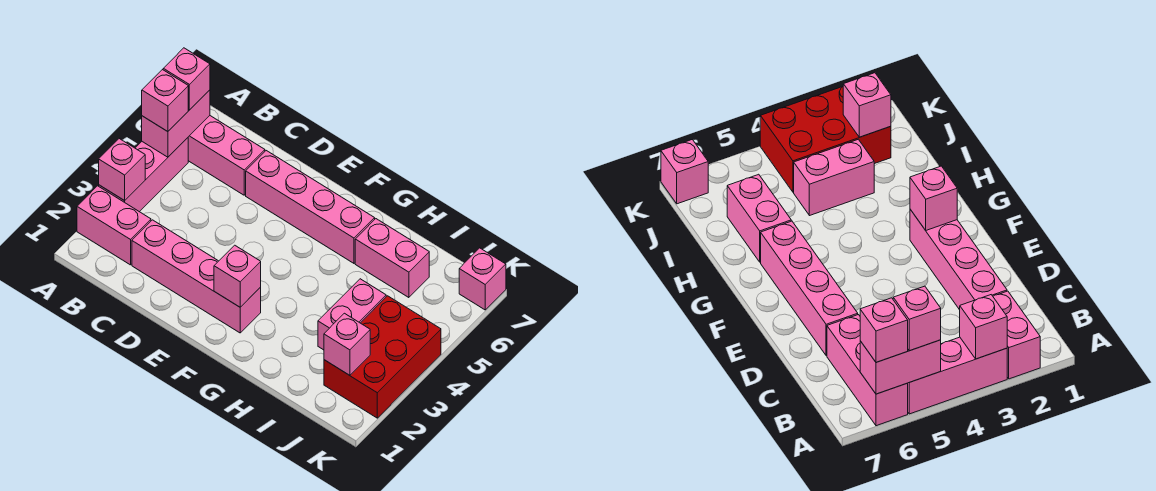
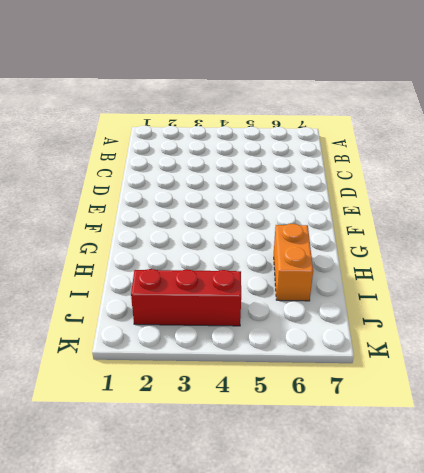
orange 1x2 brick [274,224,313,301] -> pink 1x2 brick [355,219,429,298]
red 1x3 brick [131,269,241,326] -> red 2x3 brick [324,296,441,418]
none -> pink 1x2 brick [77,186,151,265]
none -> pink 1x3 brick [99,138,188,212]
none -> pink 1x3 brick [188,116,265,195]

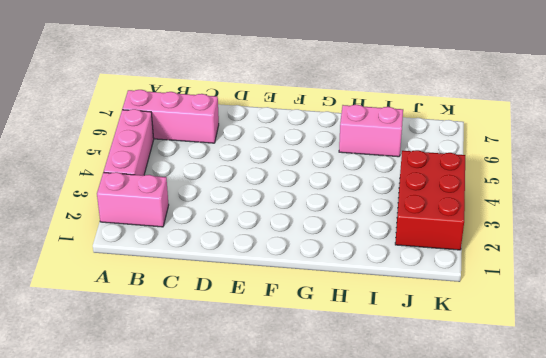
none -> pink 1x4 brick [132,220,261,333]
none -> pink 1x4 brick [246,151,375,263]
none -> pink 1x2 brick [318,279,386,350]

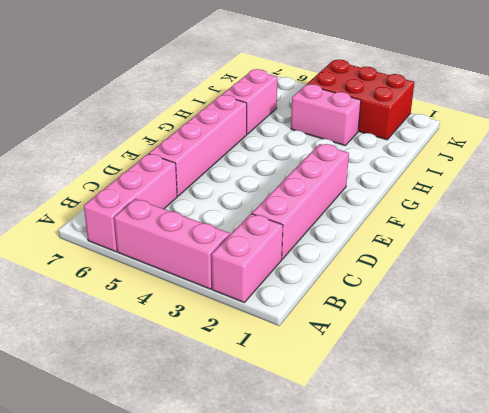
none -> pink 1x1 brick [459,248,506,310]
none -> pink 1x1 brick [99,139,145,201]
none -> pink 1x2 brick [142,90,210,157]

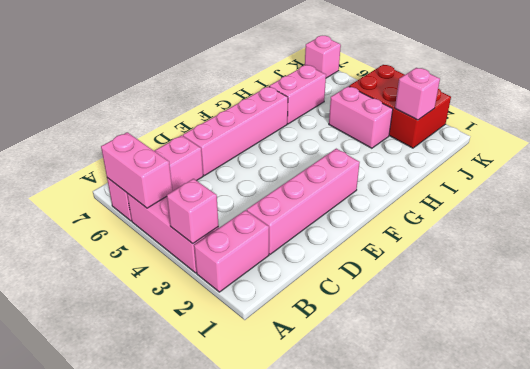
none -> pink 1x1 brick [214,245,261,307]
none -> pink 1x1 brick [142,70,188,132]
none -> pink 1x1 brick [163,48,210,110]

